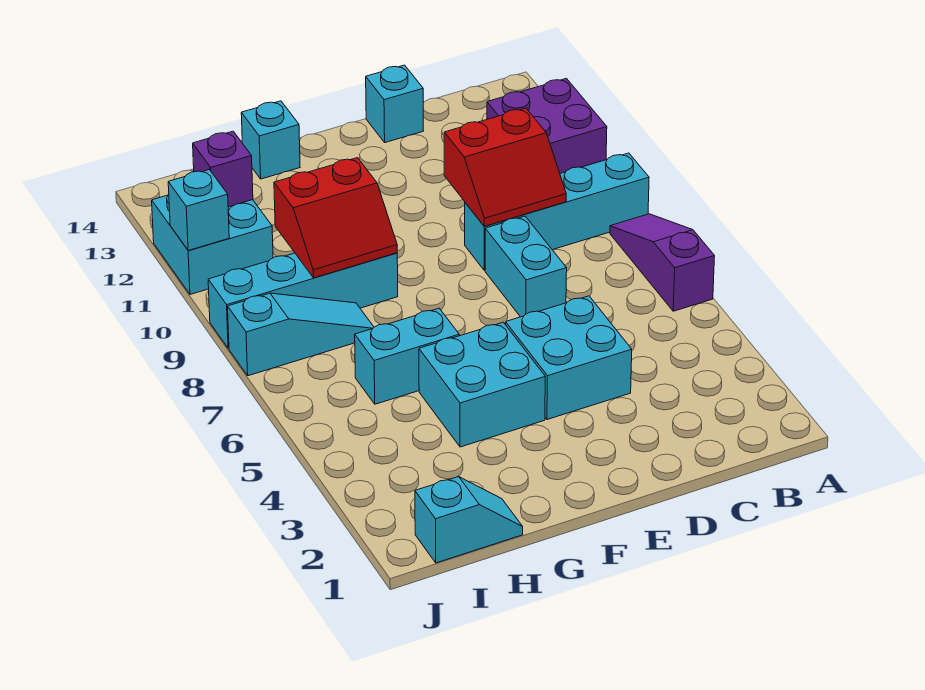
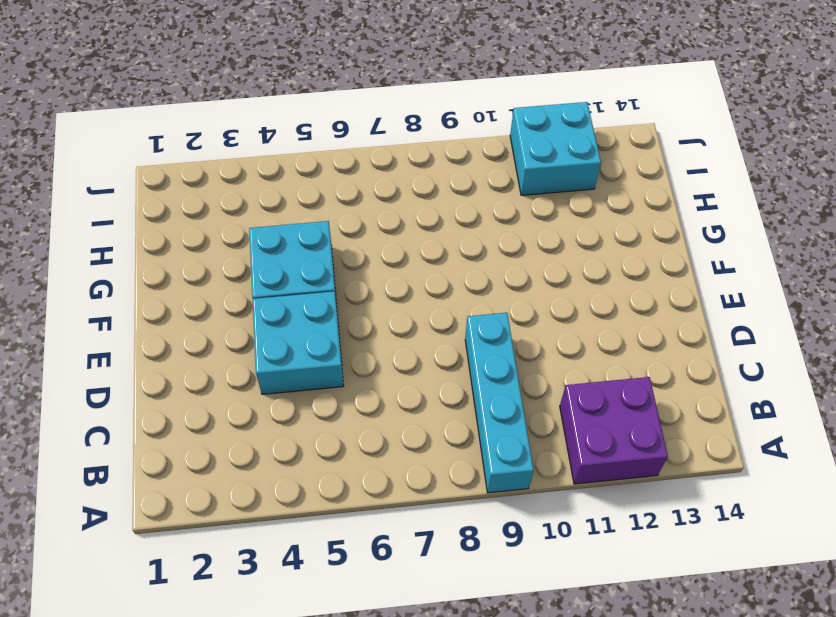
none -> purple 1x3 slope [610,214,715,311]
none -> cyan 1x2 brick [485,216,567,317]
none -> cyan 1x1 brick [366,65,423,143]

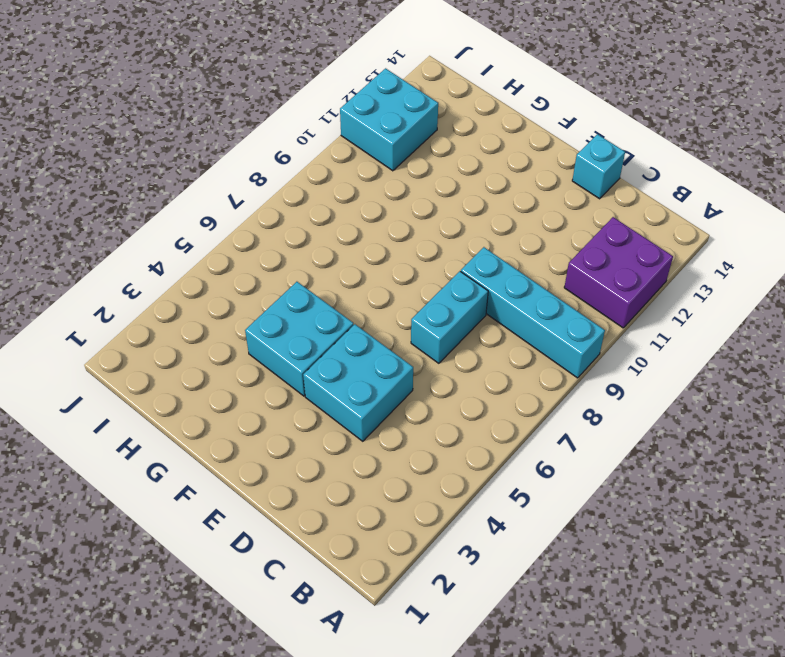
none -> purple 1x3 slope [610,214,715,311]
none -> cyan 1x2 brick [355,308,459,404]
none -> cyan 1x4 brick [208,253,398,348]

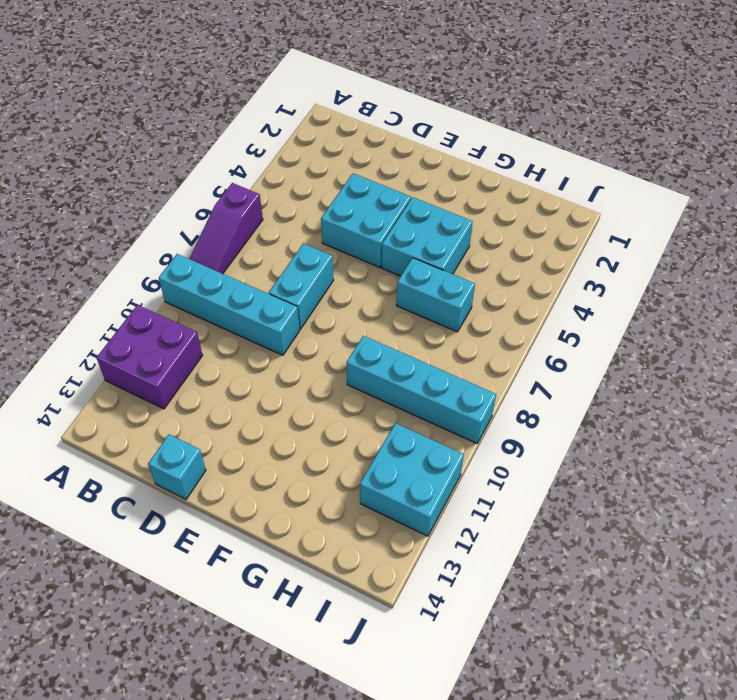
none -> cyan 1x1 brick [241,101,300,179]
none -> cyan 1x2 slope [415,477,523,563]
none -> cyan 1x3 slope [228,293,374,376]

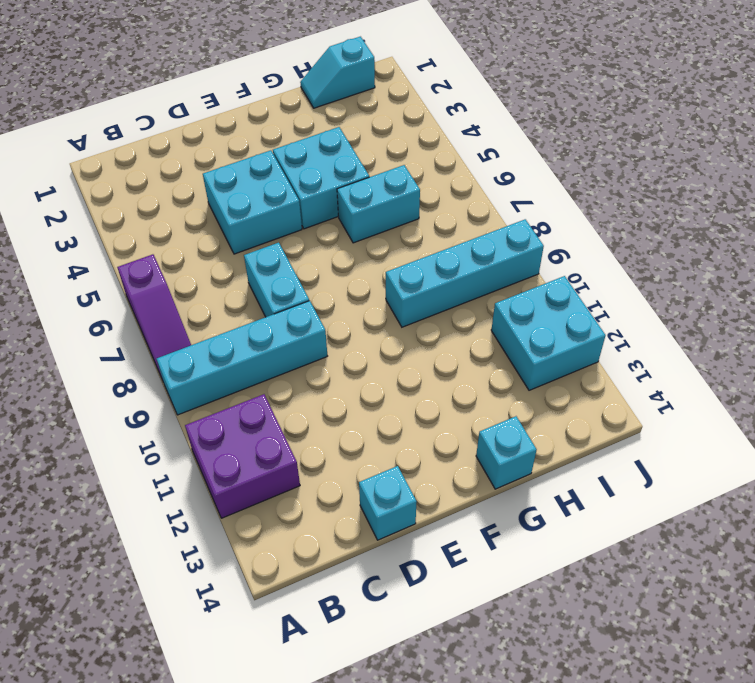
none -> cyan 1x3 slope [228,293,374,376]
none -> red 2x2 slope [444,108,566,226]
none -> red 2x2 slope [274,158,397,278]

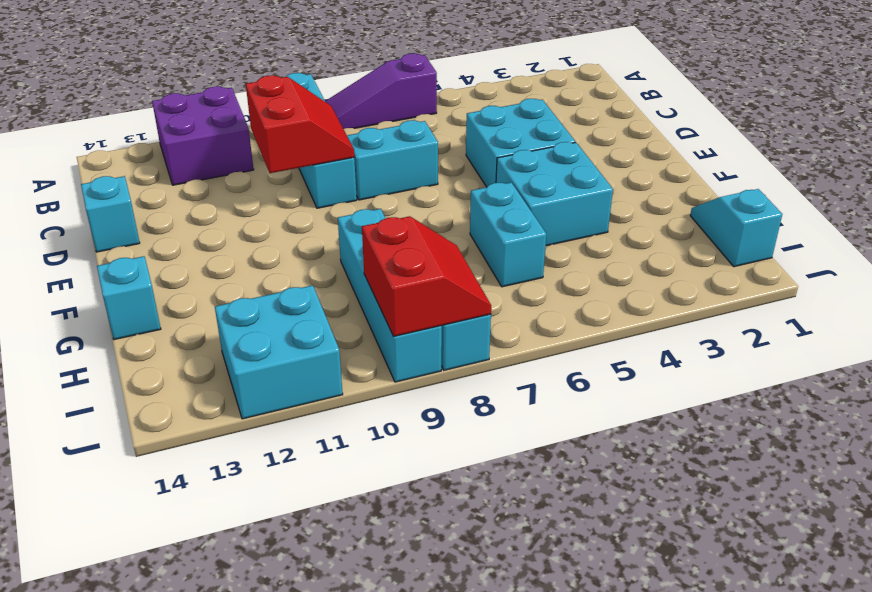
red 2x2 slope [362,216,491,336] -> red 2x2 slope moved to [274,158,397,278]
none -> purple 1x1 brick [193,131,253,207]
none -> cyan 1x1 brick [168,170,229,251]

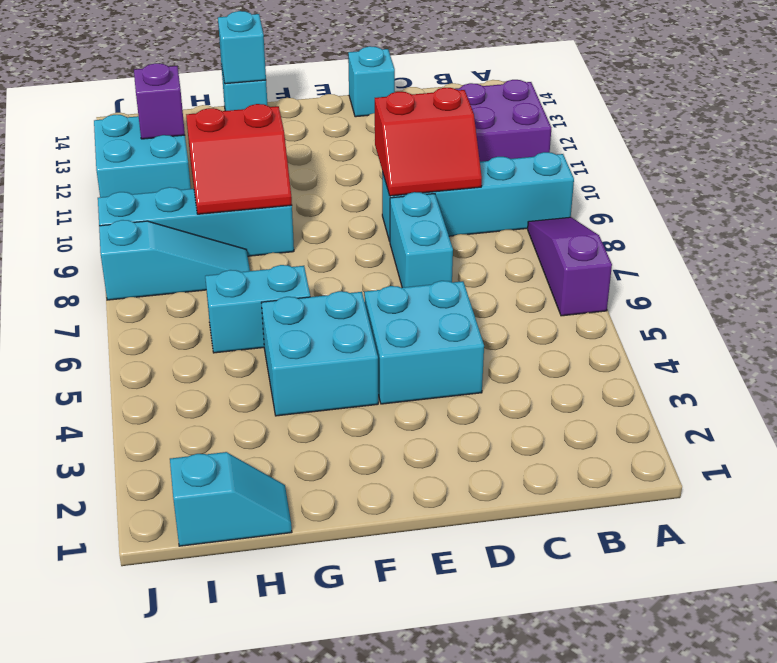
cyan 1x1 brick [218,11,266,84] -> cyan 1x1 brick moved to [168,170,229,251]

